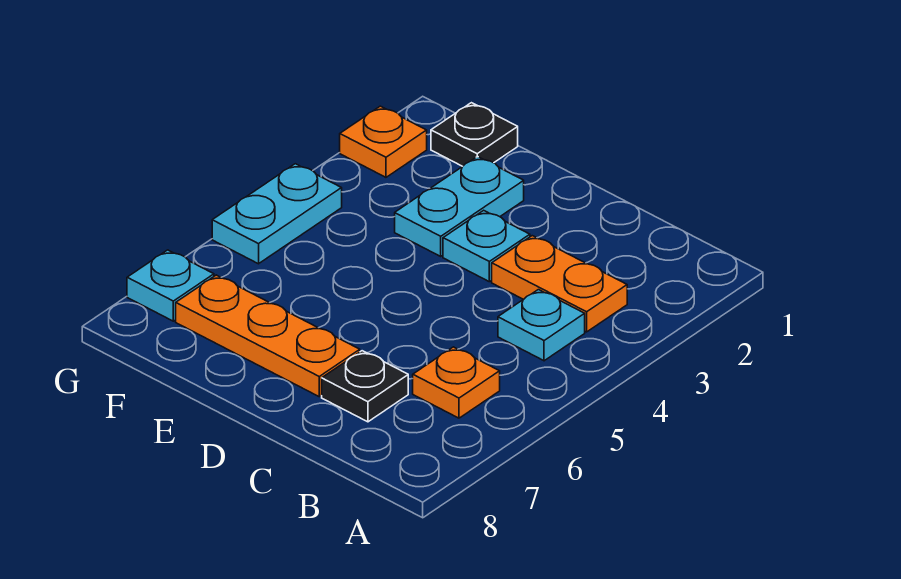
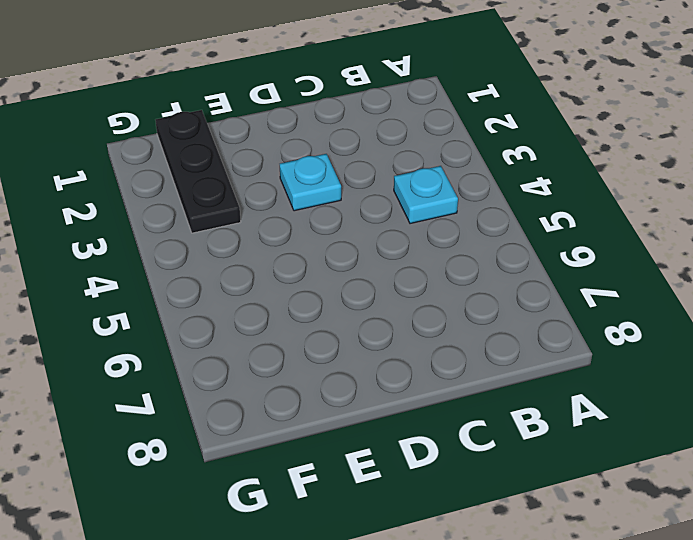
black 1x3 plate [156,110,241,233] -> black 1x1 plate [431,103,518,166]
none -> orange 1x2 plate [492,236,627,332]
none -> orange 1x1 plate [413,347,500,418]

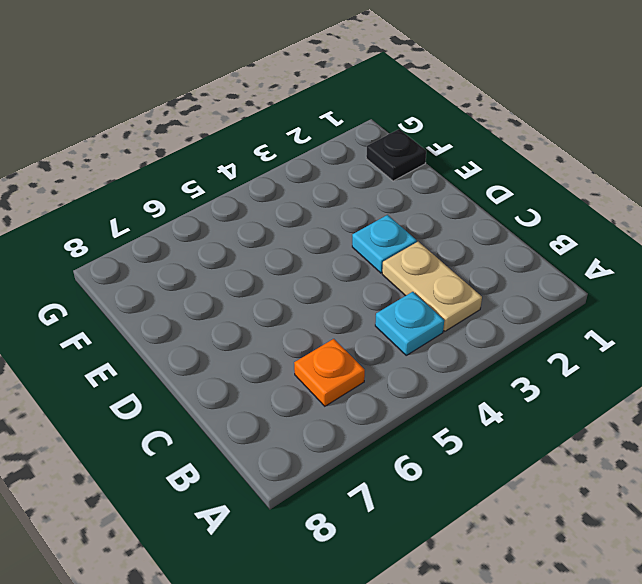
tan 1x2 plate [382,242,482,331] -> orange 1x2 plate [492,236,627,332]
none -> black 1x1 plate [322,351,408,422]
none -> orange 1x3 plate [176,275,360,397]

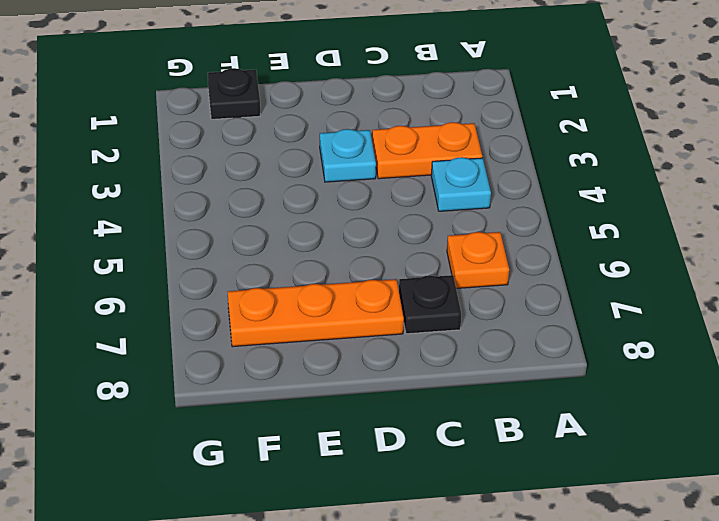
none -> cyan 1x2 plate [395,156,524,256]
none -> orange 1x1 plate [340,106,427,177]

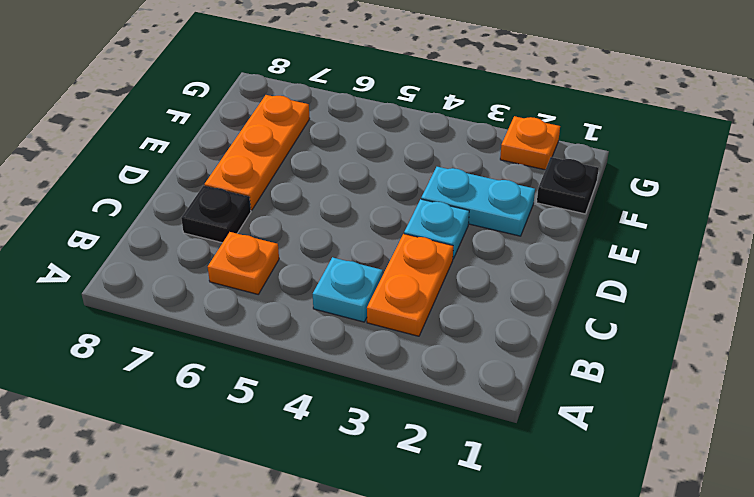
none -> cyan 1x2 plate [212,164,342,264]
none -> cyan 1x1 plate [127,250,214,321]

